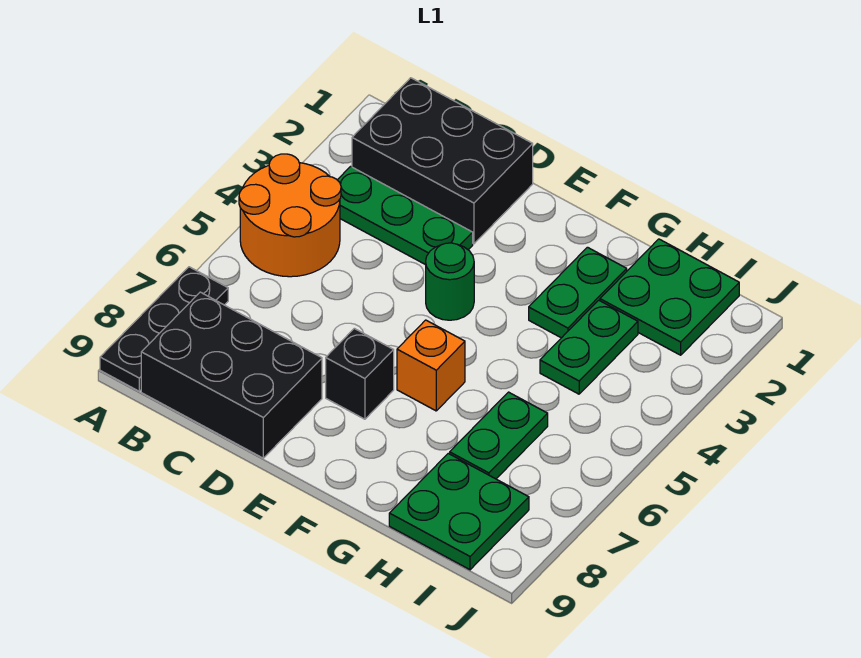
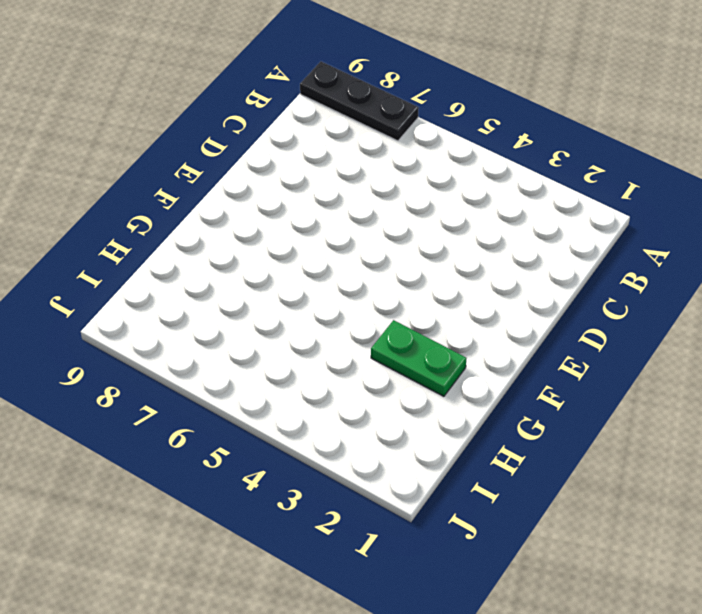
none -> orange 2x2 round brick [239,154,341,277]
none -> black 2x3 brick [352,78,533,244]
none -> green 1x3 plate [338,166,473,265]

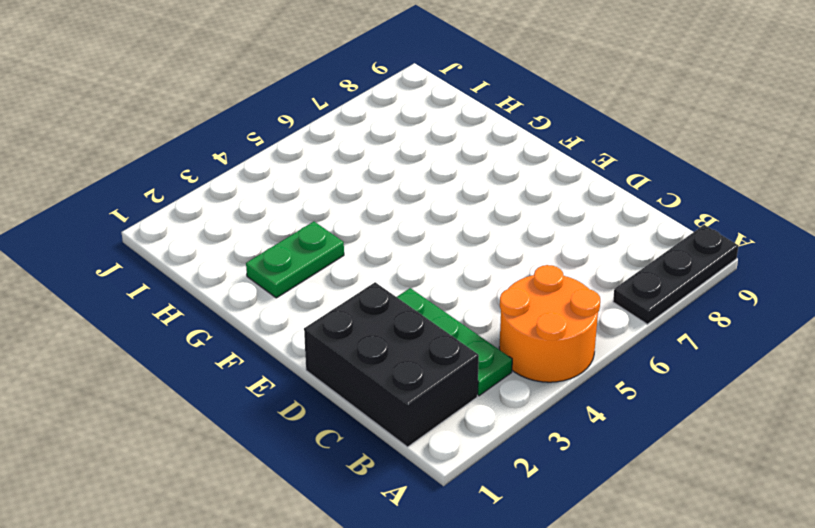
none -> black 2x3 brick [141,292,322,458]
none -> green 1x1 round brick [426,243,474,320]
none -> black 1x1 brick [326,328,394,419]

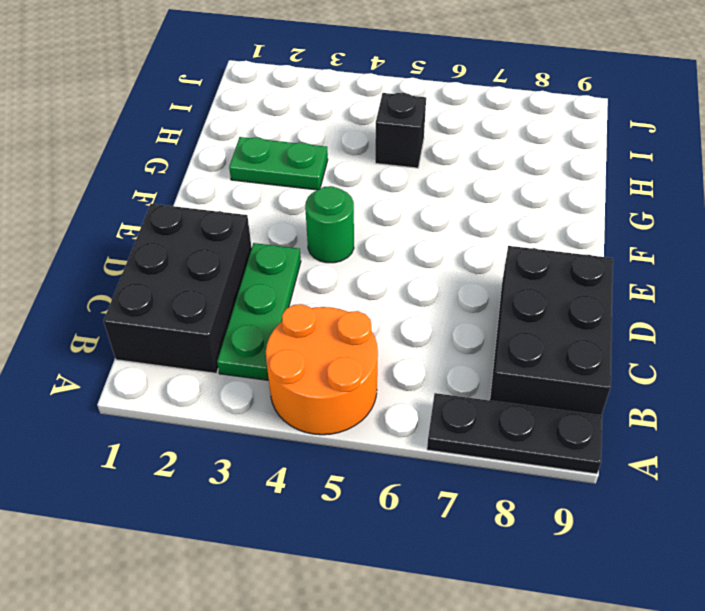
black 1x1 brick [375,93,426,168] -> black 1x1 brick moved to [326,328,394,419]
none -> orange 1x1 brick [397,320,465,411]
none -> green 2x2 plate [600,239,739,355]
none -> green 1x2 plate [540,300,638,394]

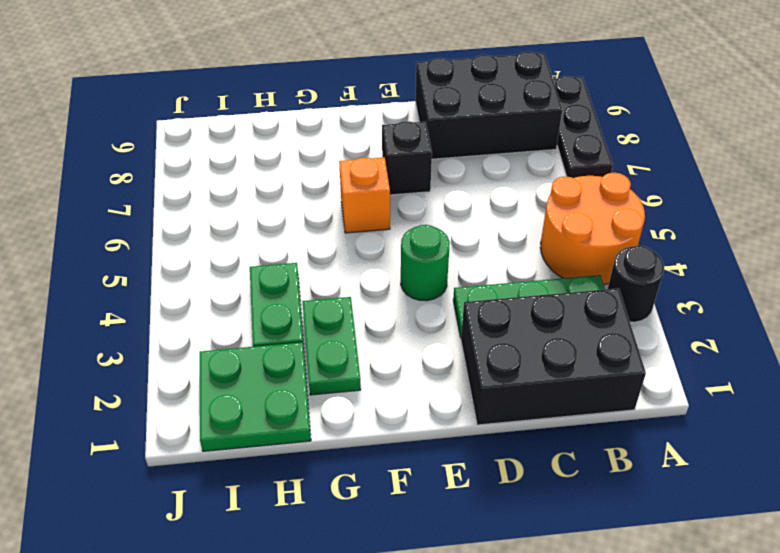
black 1x1 round brick [608,246,664,322] -> none
none -> green 1x2 plate [450,392,548,479]
none -> green 2x2 plate [389,453,529,570]

